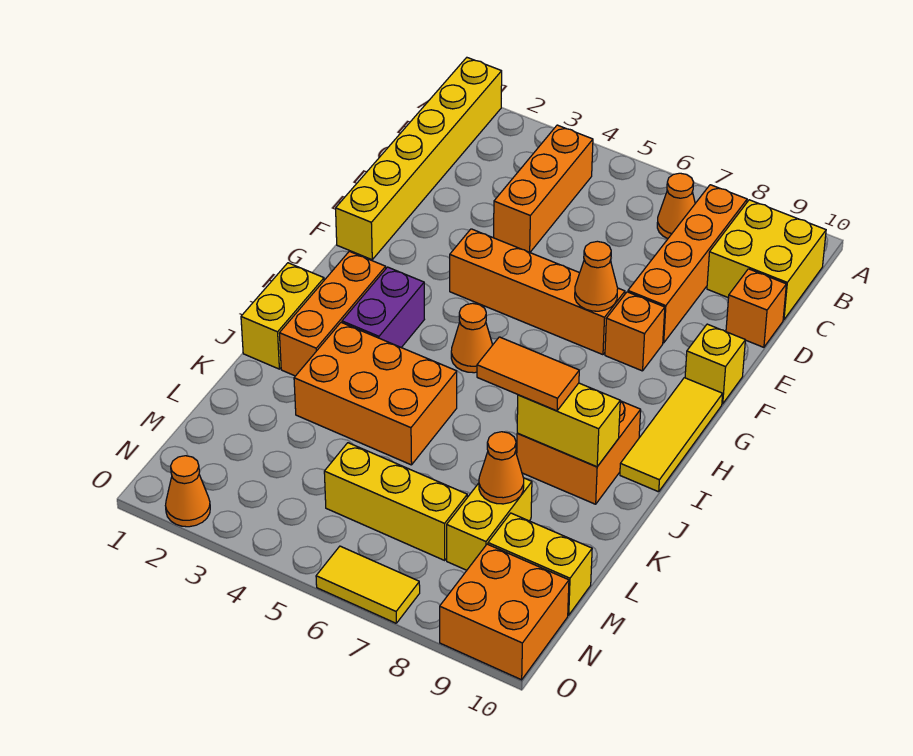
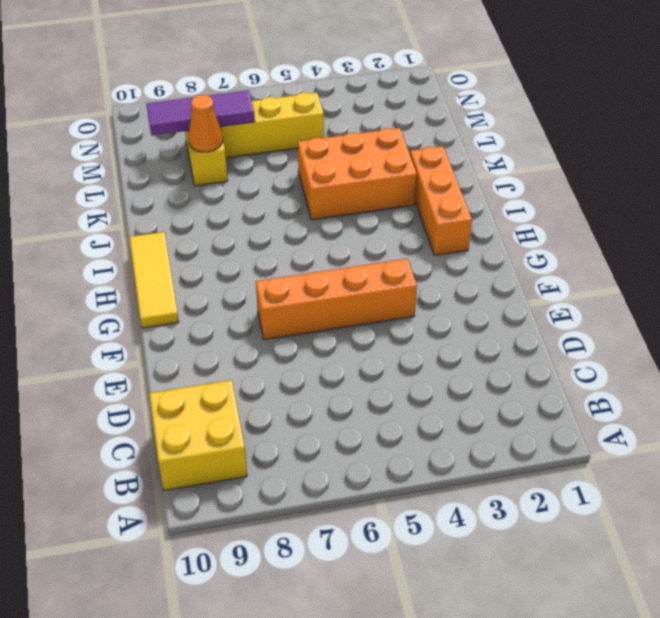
purple 1x3 tile [146,90,255,135] -> none
none -> yellow 1x6 brick [336,58,502,260]
none -> orange 1x3 brick [494,125,593,252]
none -> orange 1x1 cone [657,173,695,239]

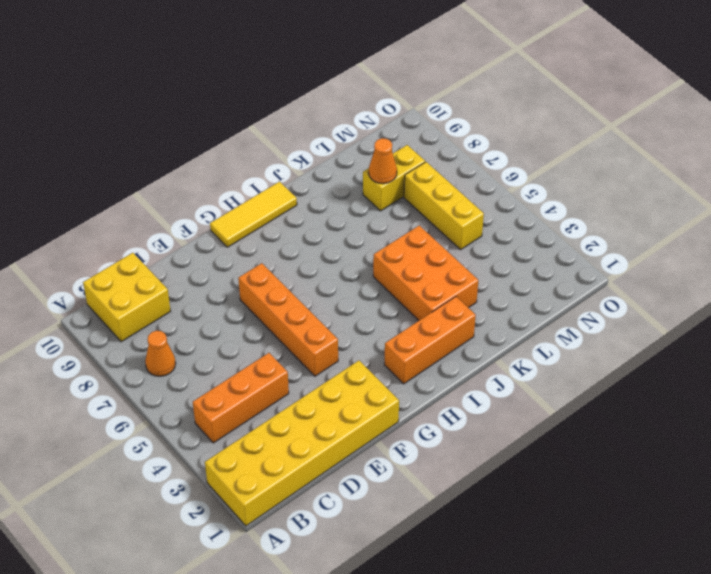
yellow 2x6 brick [205,361,399,526] -> yellow 1x6 brick [336,58,502,260]
none -> orange 1x4 brick [628,185,747,343]
none -> orange 1x1 brick [726,269,786,347]
none -> orange 1x1 brick [605,292,665,371]

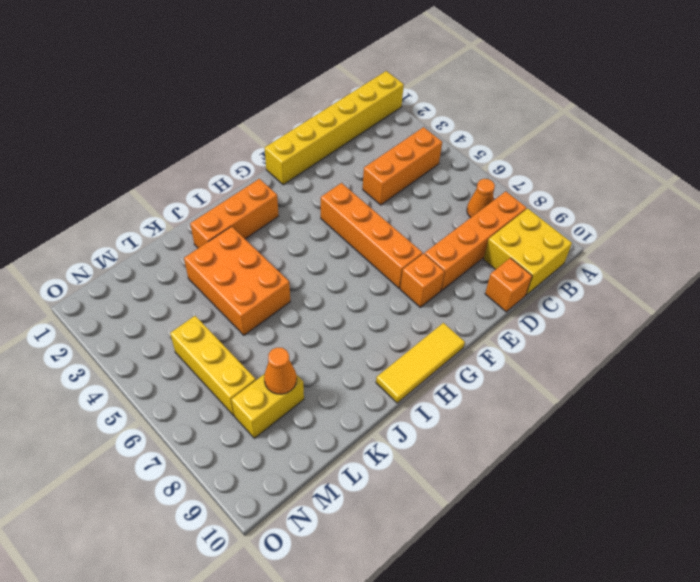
none -> yellow 1x1 brick [685,324,745,404]
none -> purple 1x2 brick [342,267,424,348]
none -> orange 1x1 cone [451,303,492,373]

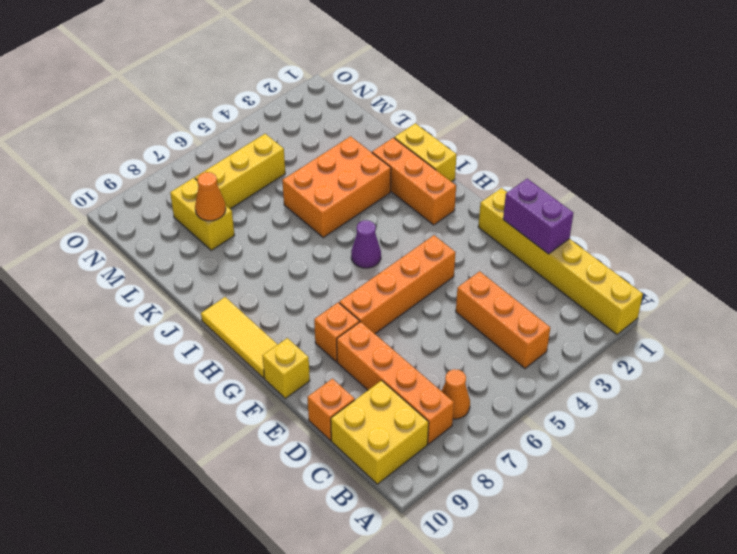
purple 1x2 brick [503,179,573,254] -> purple 1x2 brick moved to [342,267,424,348]
purple 1x1 cone [351,220,381,268] -> orange 1x1 cone [451,303,492,373]
none -> orange 2x2 brick [517,401,641,504]
none -> yellow 1x2 brick [488,513,592,615]
none -> orange 2x2 brick [440,544,569,680]

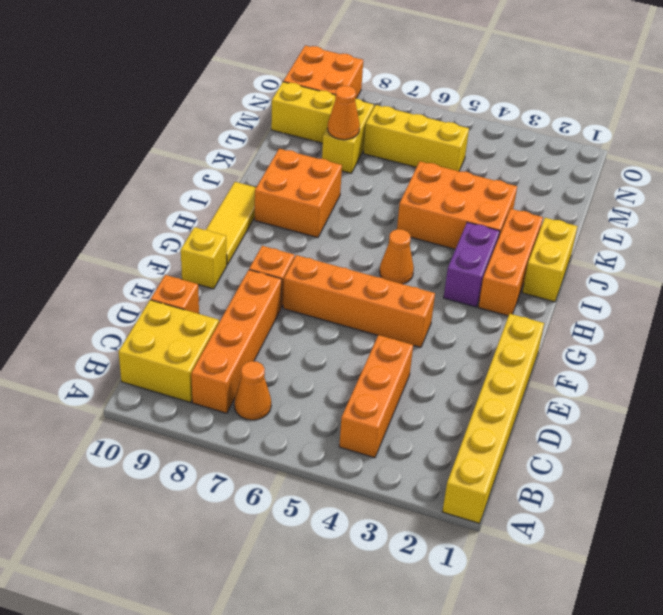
none -> orange 1x1 cone [165,456,210,527]
none -> yellow 1x2 tile [316,546,420,623]
none -> orange 1x1 cone [575,241,618,311]

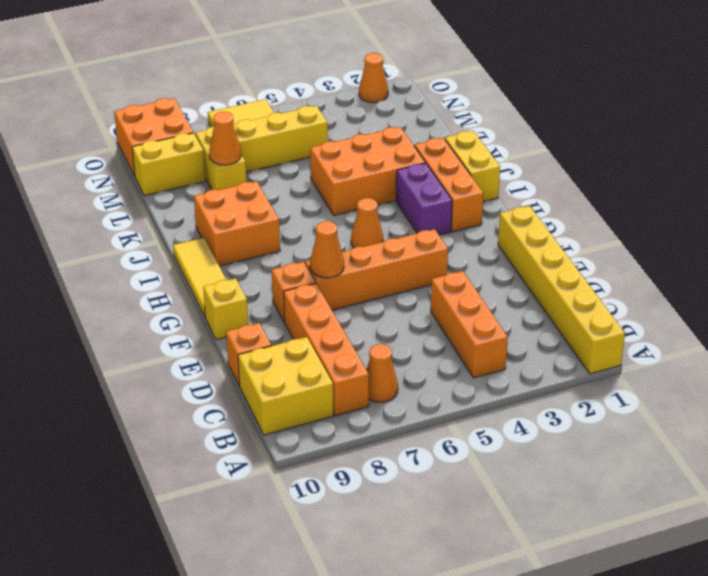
none -> yellow 1x2 brick [517,383,620,467]
none -> orange 1x2 tile [477,337,579,411]

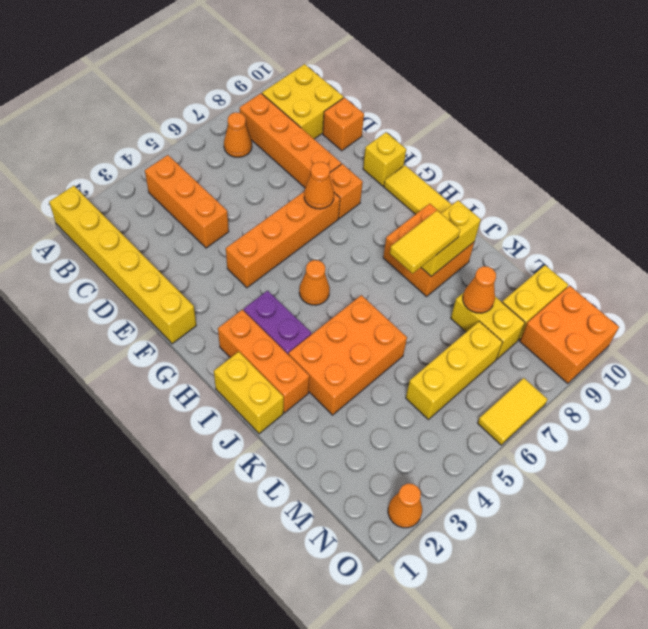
yellow 1x2 tile [390,210,460,274] -> orange 1x2 tile [477,337,579,411]

